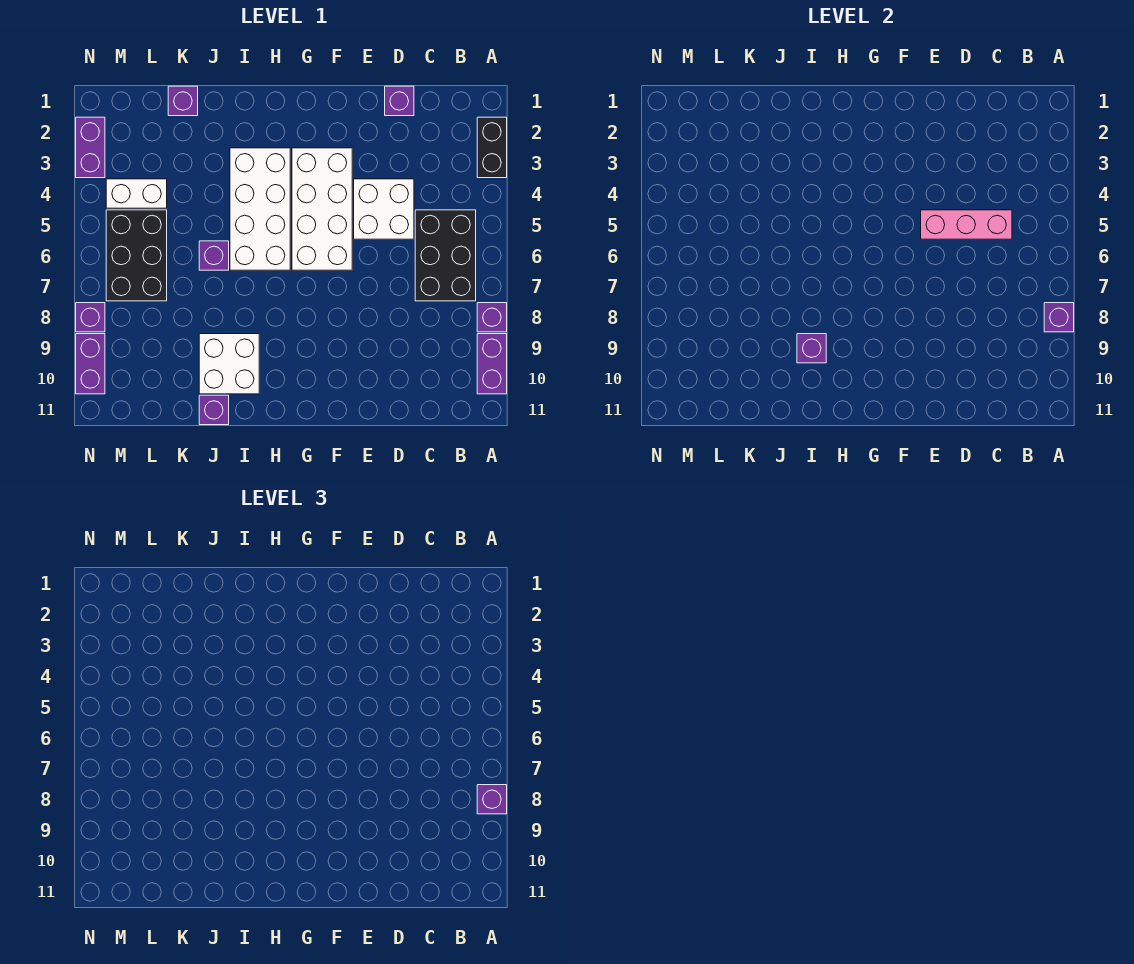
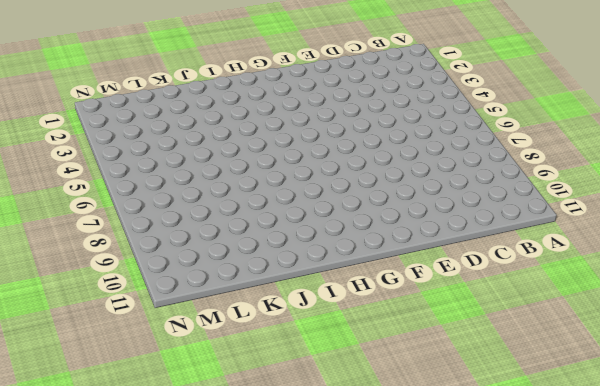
none -> black 1x2 brick [477,117,507,178]
none -> purple 1x1 brick [477,303,507,332]
none -> purple 1x2 brick [477,334,507,394]

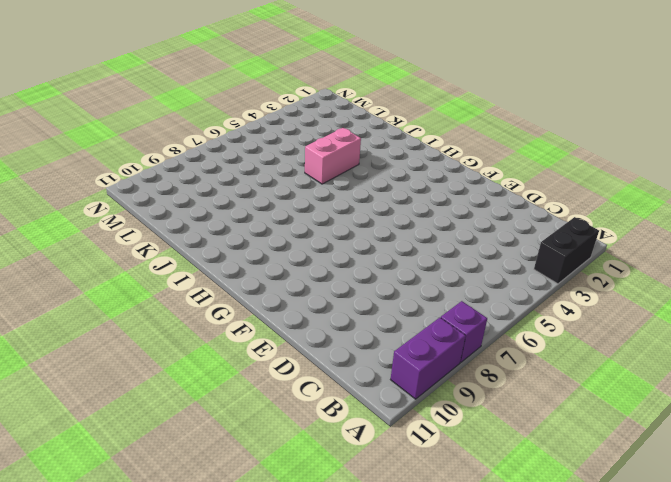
pink 1x2 brick [305,128,361,184] -> none
none -> black 2x3 brick [415,210,476,301]
none -> purple 1x1 brick [385,86,414,116]
none -> white 2x2 brick [354,179,414,239]

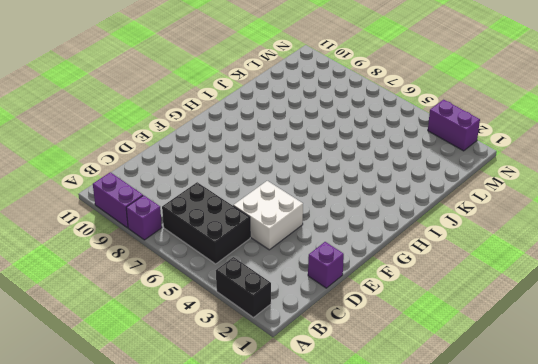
none -> white 2x4 brick [292,148,352,270]
none -> white 2x4 brick [230,148,290,270]
none -> white 2x2 brick [199,334,259,394]

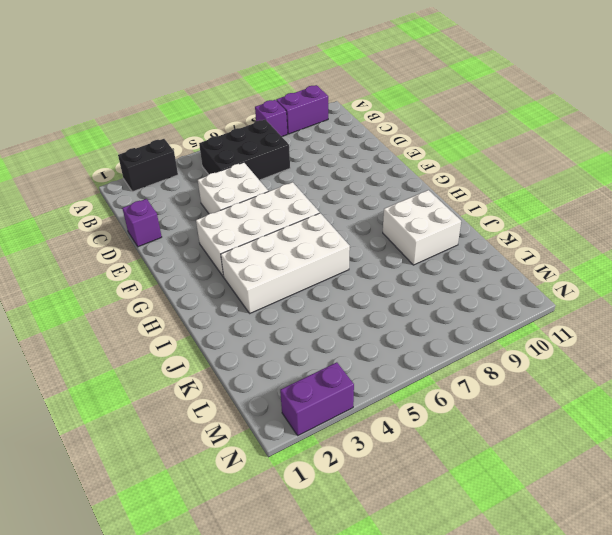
none -> purple 1x1 brick [199,241,229,270]
none -> purple 1x1 brick [199,395,229,425]
none -> purple 1x1 brick [168,86,198,116]

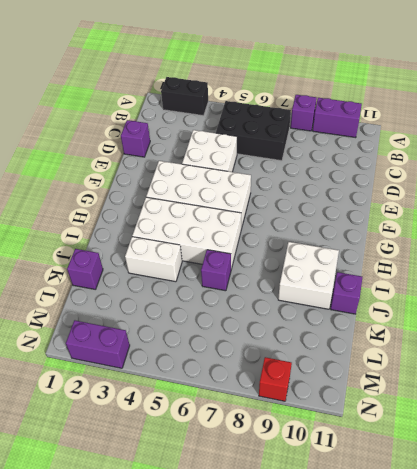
white 1x2 brick [125,237,182,282] -> white 1x2 brick turned to [106,179,167,208]
red 1x1 brick [259,357,292,401] -> purple 1x2 brick [76,334,105,394]
none -> black 2x3 brick [106,210,167,301]
none -> purple 1x1 brick [76,303,105,332]
none -> purple 1x1 brick [1044,303,1074,332]

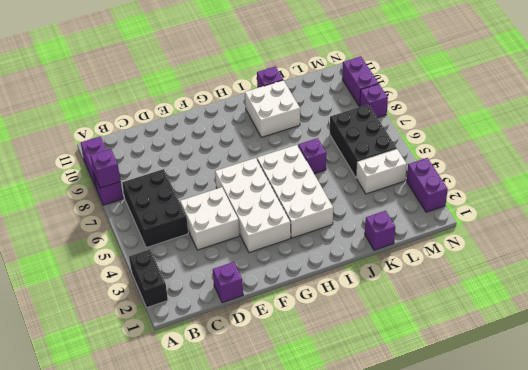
none -> pink 1x3 brick [921,210,1012,239]
none -> purple 1x1 brick [797,334,826,363]
none -> purple 1x1 brick [477,785,507,814]

